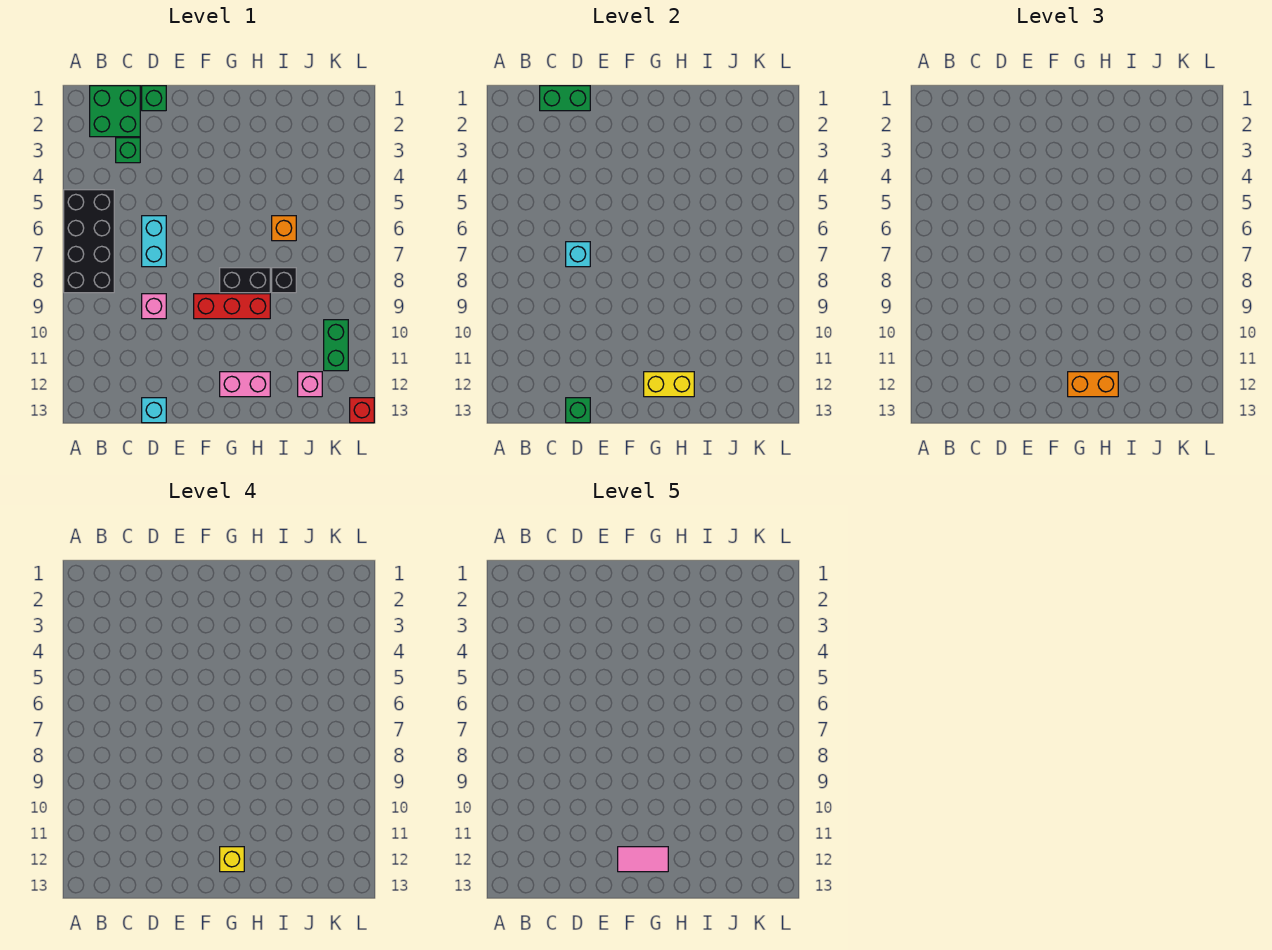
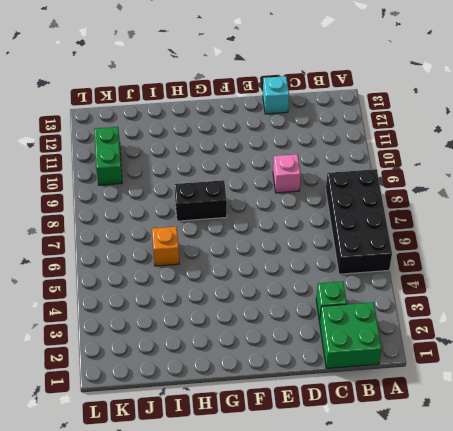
none -> green 1x1 brick [142,86,166,111]
none -> cyan 1x2 brick [142,216,166,267]
none -> red 1x3 brick [194,294,270,319]

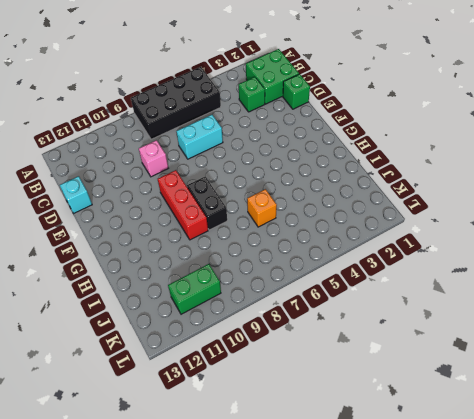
none -> pink 1x2 brick [220,372,270,397]
none -> black 1x1 brick [272,268,296,293]
none -> pink 1x1 brick [298,372,322,397]

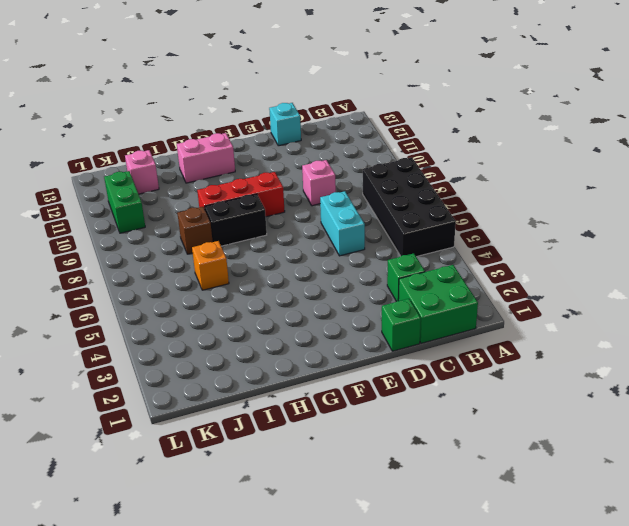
brown 1x1 brick [177,207,213,254] -> black 1x1 brick [272,268,296,293]
none -> red 1x1 brick [350,398,374,423]
none -> green 1x2 brick [540,86,590,111]
none -> cyan 1x1 brick [566,242,590,267]

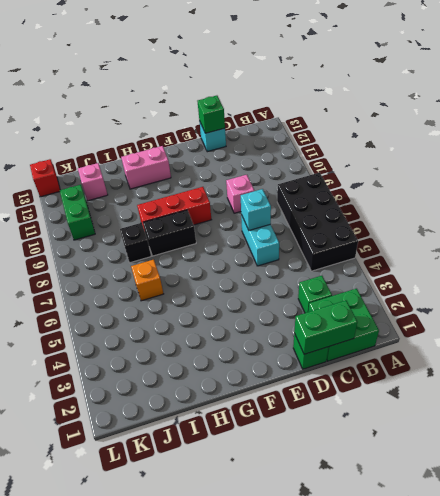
none -> yellow 1x2 brick [644,372,694,397]
none -> orange 1x2 brick [1068,372,1118,397]
none -> yellow 1x1 brick [220,847,244,872]

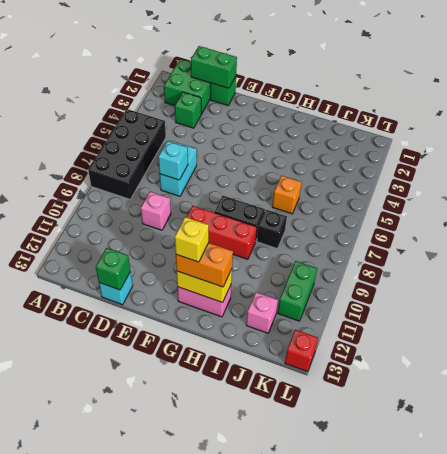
none -> pink 1x2 tile [618,847,668,872]

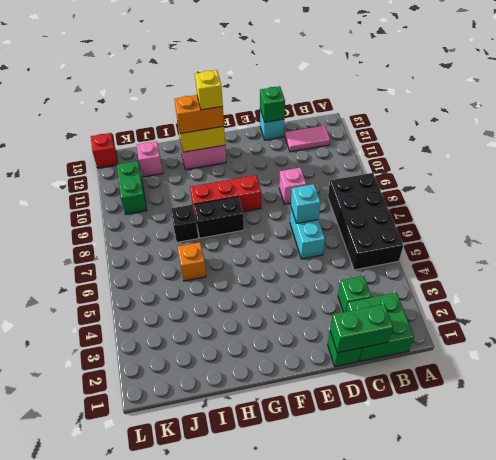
pink 1x2 tile [285,125,330,152] -> pink 1x2 tile moved to [618,847,668,872]

